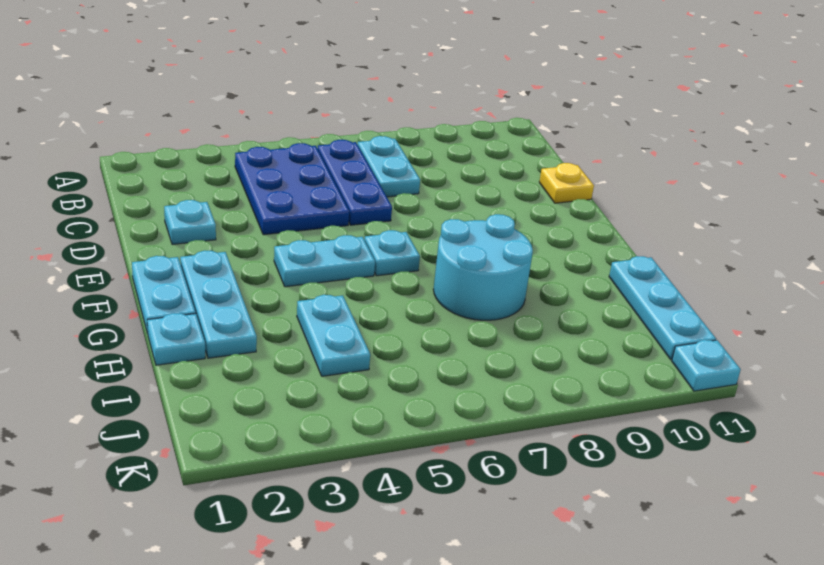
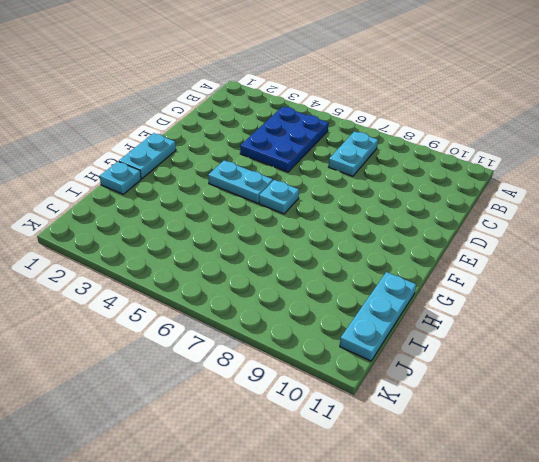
none -> blue 1x3 plate [317,140,392,225]
none -> cyan 1x1 plate [164,200,216,245]
none -> yellow 1x1 plate [539,163,594,203]

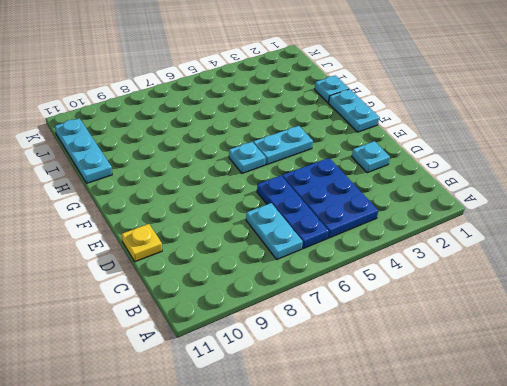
none -> cyan 1x3 plate [180,251,257,358]
none -> cyan 2x2 round brick [433,214,533,320]
none -> cyan 1x2 plate [297,295,370,376]

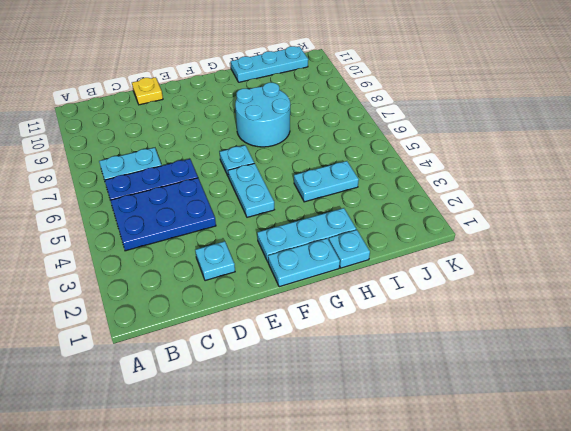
none -> cyan 1x1 plate [672,340,741,391]

